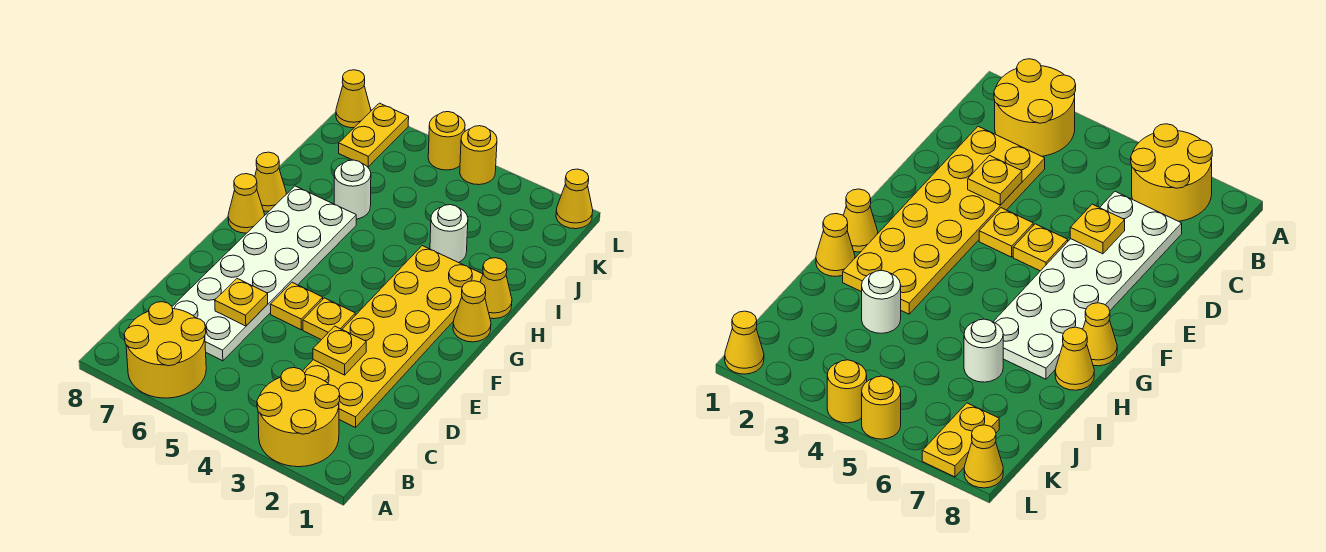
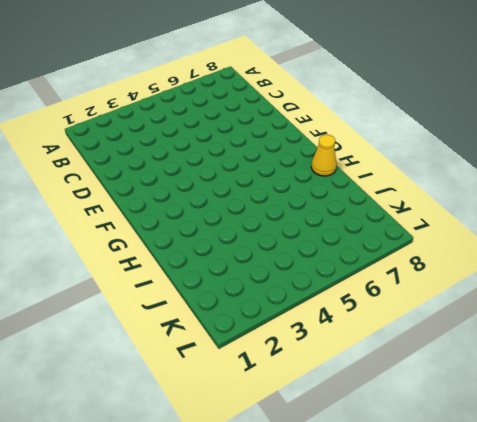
none -> yellow 2x2 round brick [257,368,340,467]
none -> yellow 2x2 round brick [124,302,206,398]
none -> yellow 2x6 plate [303,246,483,428]

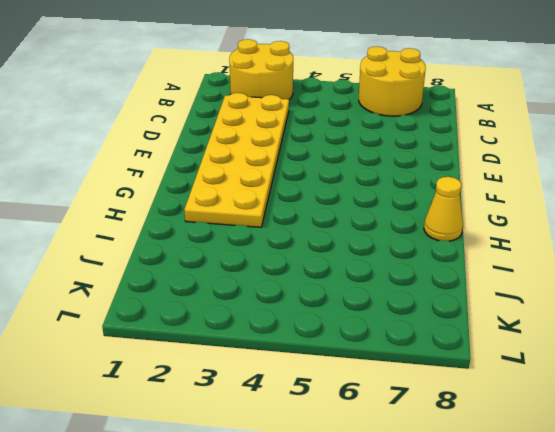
none -> white 2x6 plate [172,186,356,361]
none -> yellow 1x1 plate [303,298,355,340]
none -> yellow 1x1 plate [270,282,323,330]

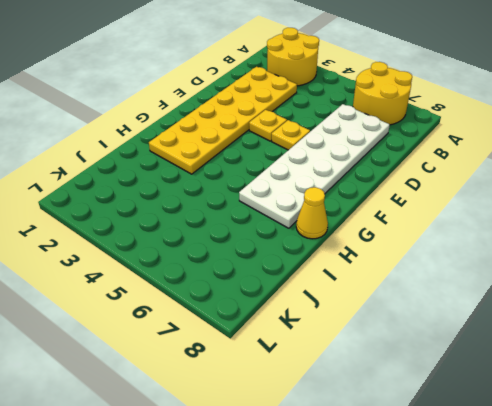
none -> yellow 1x1 cone [453,281,491,342]
none -> yellow 1x1 cone [228,174,264,233]
none -> yellow 1x1 cone [480,258,512,319]

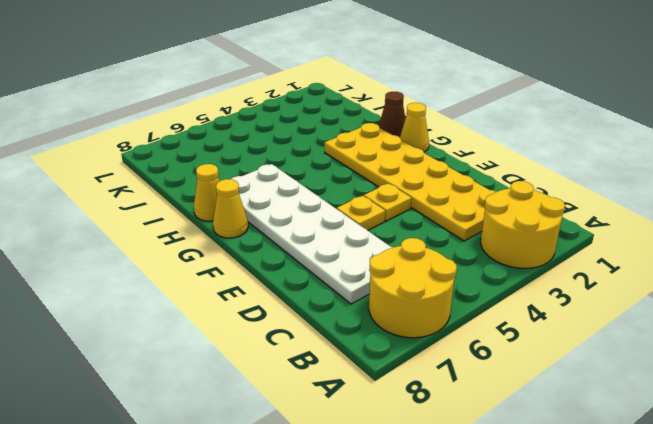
brown 1x1 cone [379,92,406,137] -> yellow 1x1 cone [480,258,512,319]
none -> white 1x1 round brick [430,205,468,263]
none -> white 1x1 round brick [334,160,371,219]
none -> yellow 1x2 plate [339,103,409,167]

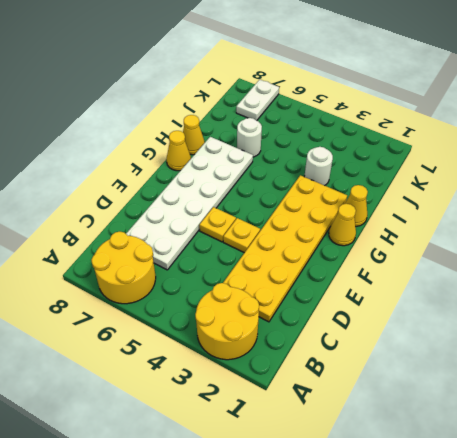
white 1x2 plate [236,80,279,121] -> yellow 1x2 plate [339,103,409,167]
none -> yellow 1x1 cone [556,169,593,229]
none -> yellow 1x1 round brick [460,126,497,185]
none -> yellow 1x1 round brick [428,112,465,170]

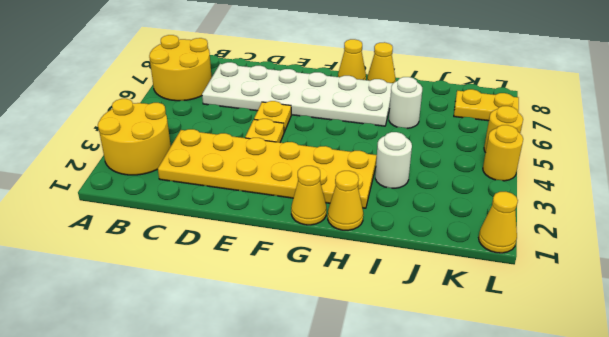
none -> yellow 1x1 cone [336,70,371,128]
none -> yellow 1x1 plate [313,326,366,375]
none -> yellow 1x1 plate [215,279,268,326]

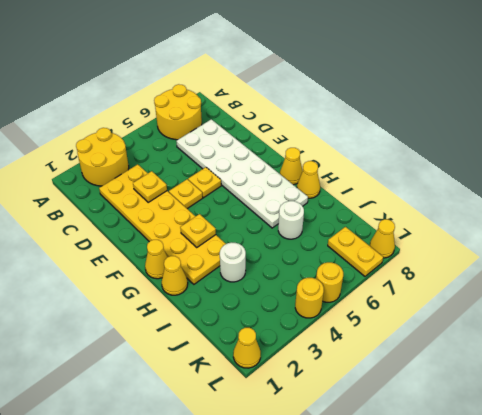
yellow 1x1 plate [180,214,216,247] -> yellow 1x1 plate moved to [215,279,268,326]

